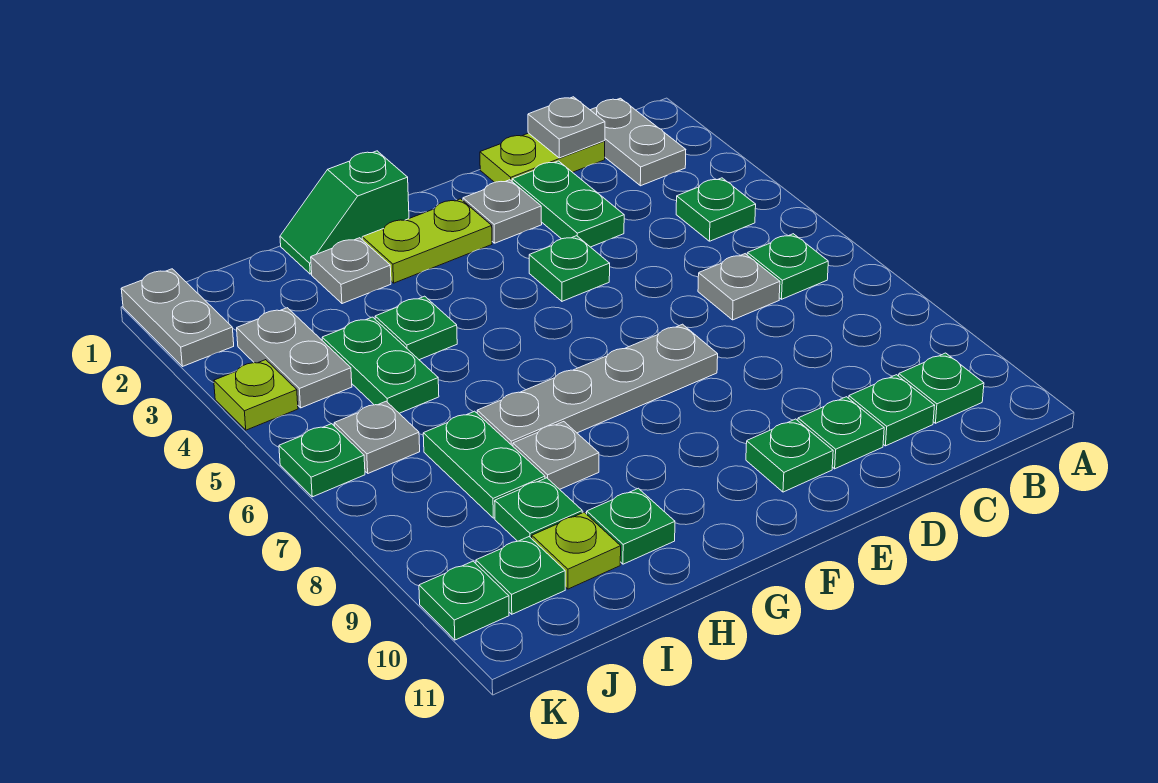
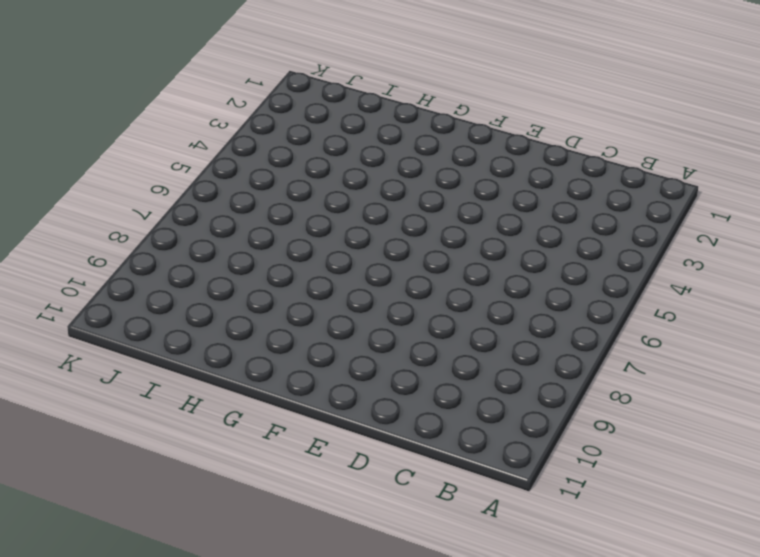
none -> grey 1x2 plate [591,98,686,186]
none -> green 1x1 plate [676,178,756,241]
none -> green 1x1 plate [747,234,828,299]
none -> green 1x1 plate [899,353,984,423]

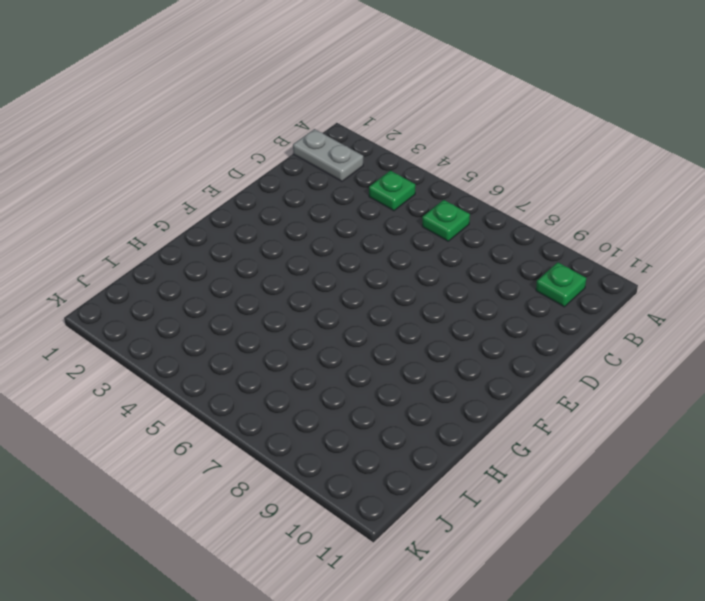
none -> lime 1x2 plate [480,133,605,182]
none -> grey 1x1 plate [698,254,780,320]
none -> green 1x1 plate [849,375,935,446]
none -> green 1x2 plate [512,161,624,247]

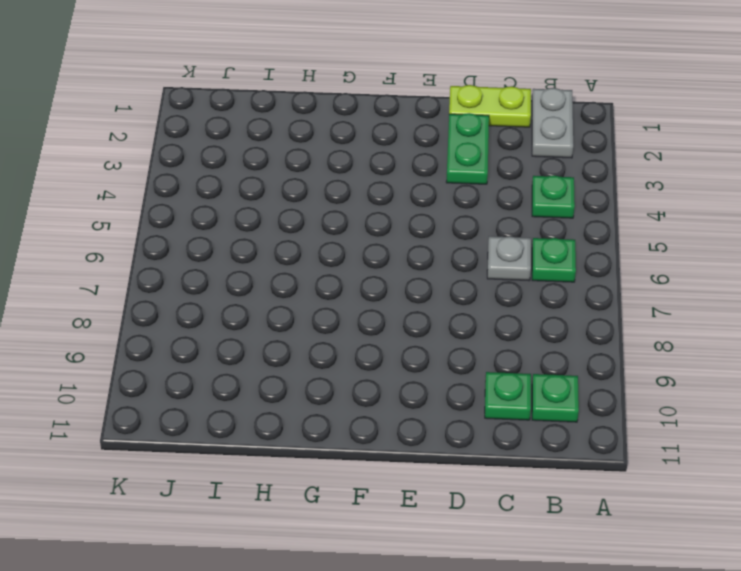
none -> green 1x1 plate [798,397,884,469]
none -> grey 1x1 plate [463,180,542,243]
none -> green 1x1 plate [529,236,610,301]
none -> grey 1x4 plate [477,324,718,446]

